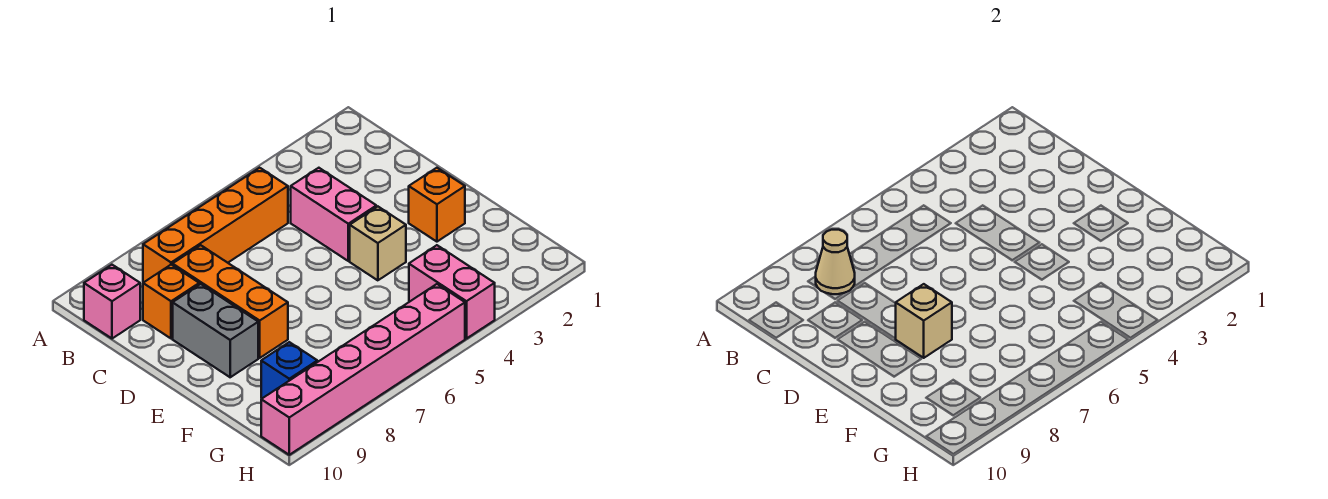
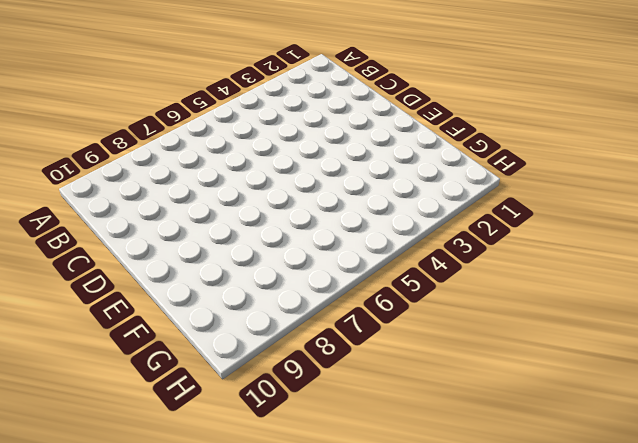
none -> orange 1x4 brick [143,168,288,282]
none -> pink 1x1 brick [84,265,140,339]
none -> pink 1x2 brick [291,168,376,261]

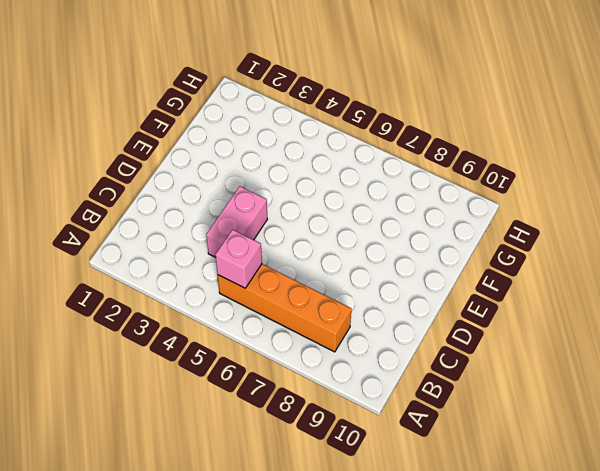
pink 1x1 brick [215,230,262,288] -> pink 1x1 brick moved to [84,265,140,339]
none -> orange 1x3 brick [173,245,288,358]
none -> orange 1x1 brick [143,265,199,339]
none -> grey 1x2 brick [173,284,258,377]

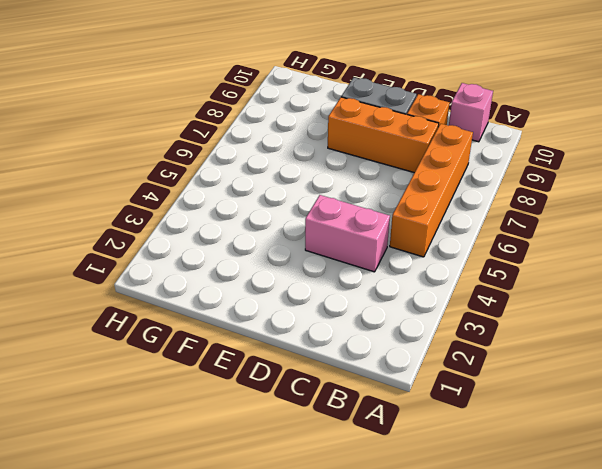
none -> orange 1x1 brick [409,168,465,242]
none -> tan 1x1 brick [350,207,406,280]
none -> pink 1x2 brick [409,245,495,339]

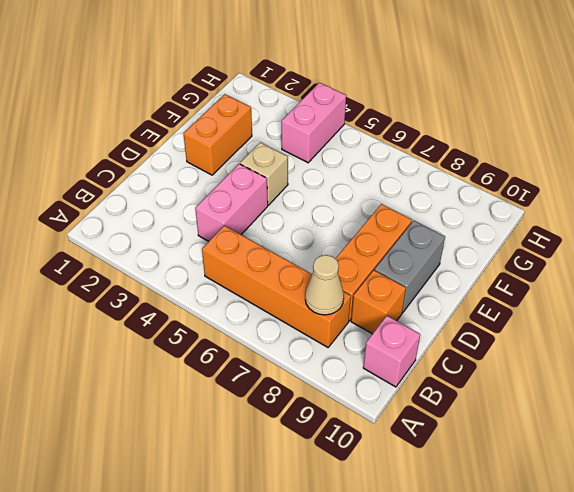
orange 1x2 brick [183,94,252,175] -> orange 1x1 brick [409,168,465,242]
none -> blue 1x1 brick [261,342,317,398]
none -> pink 1x6 brick [261,284,465,455]
none -> tan 1x1 brick [896,284,952,358]

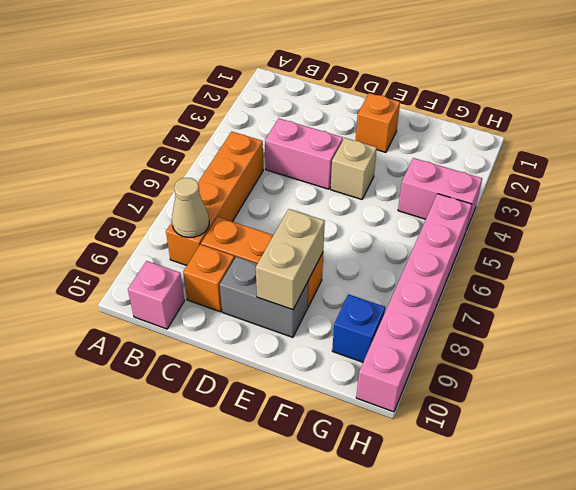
tan 1x2 brick [256,209,325,310] -> tan 1x1 brick [896,284,952,358]

